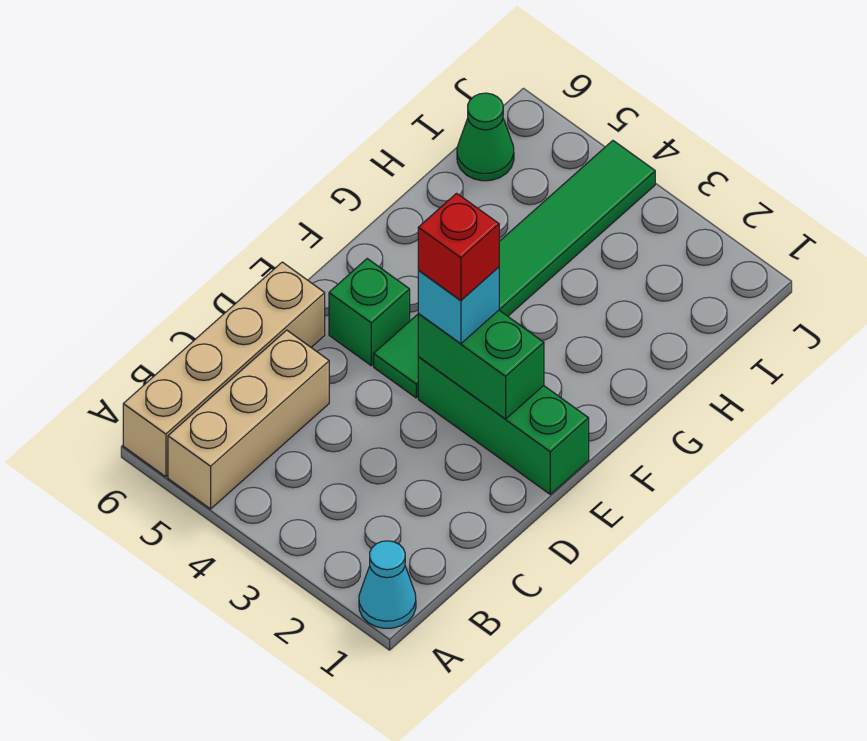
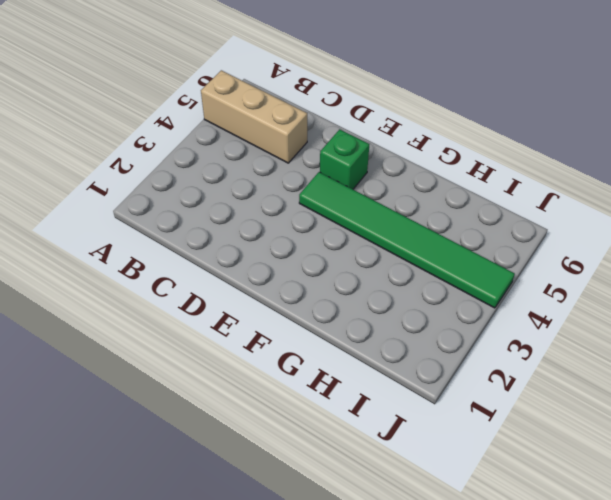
none -> cyan 1x1 cone [359,541,416,628]
none -> tan 1x4 brick [123,262,325,477]

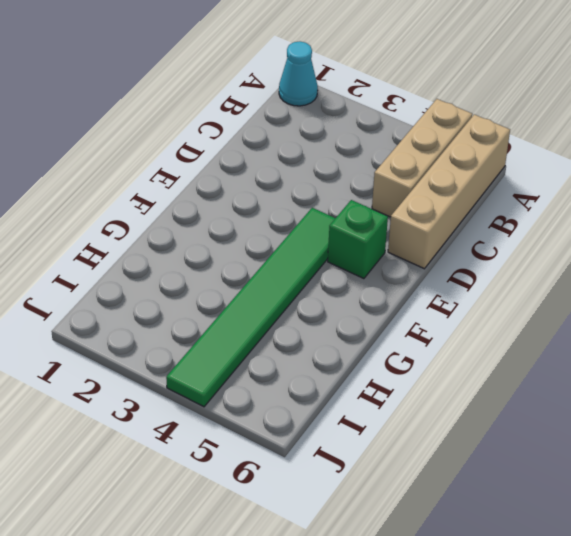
none -> green 1x3 brick [418,357,589,494]
none -> green 1x1 cone [457,93,514,181]

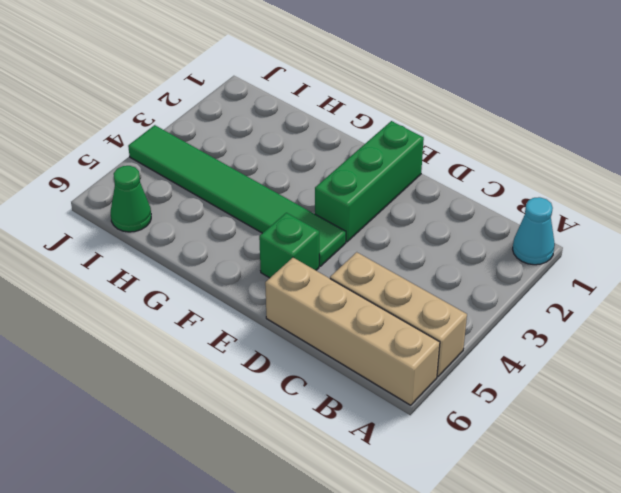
none -> green 1x2 brick [418,310,544,419]
none -> cyan 1x1 brick [418,267,499,344]

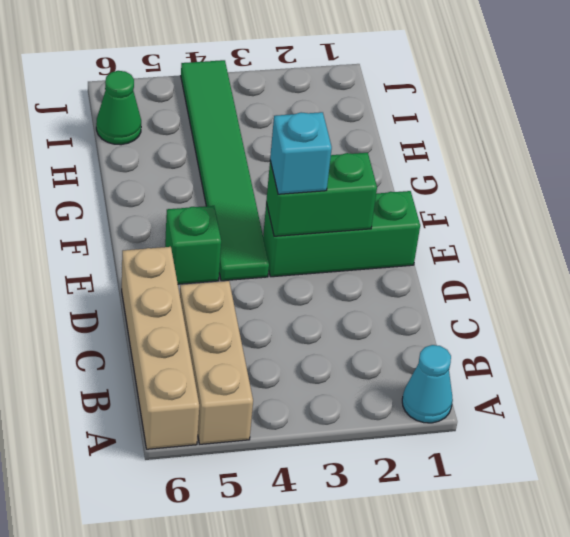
none -> red 1x1 brick [418,193,499,300]

